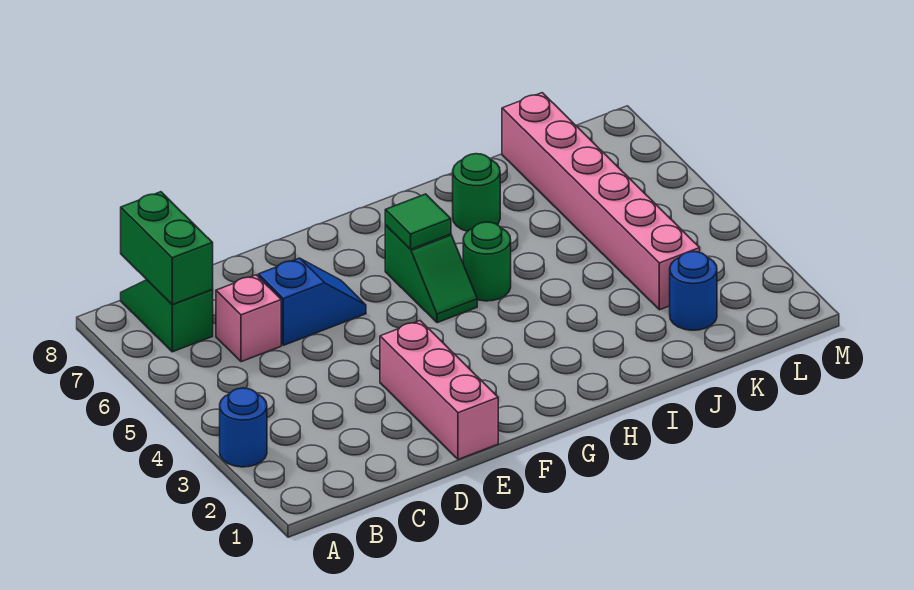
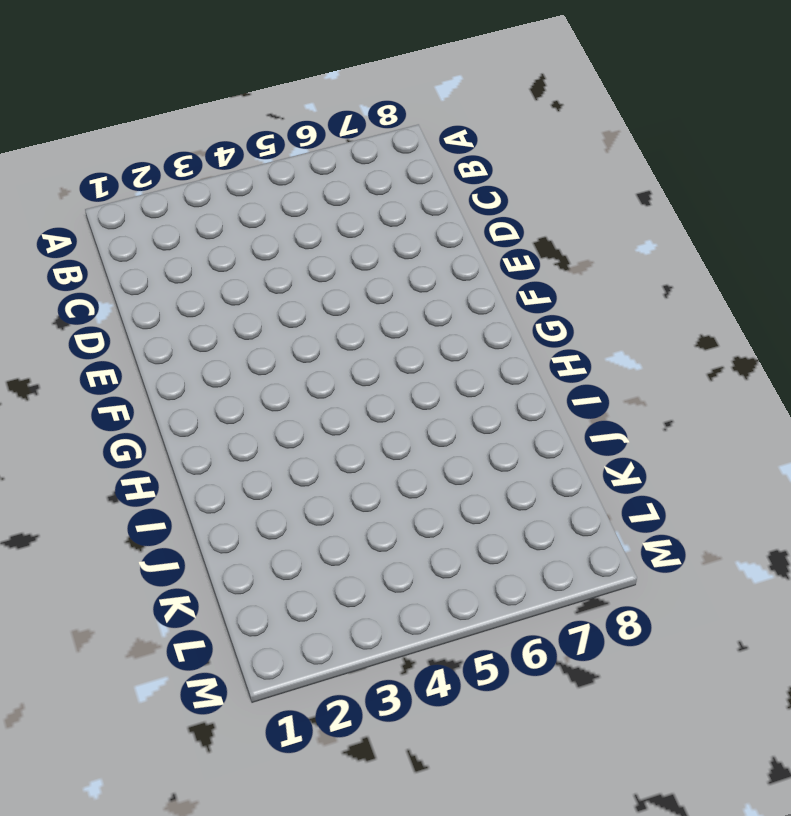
none -> blue 1x1 round brick [220,388,267,467]
none -> green 1x2 slope [121,280,213,352]
none -> pink 1x1 brick [216,275,281,362]

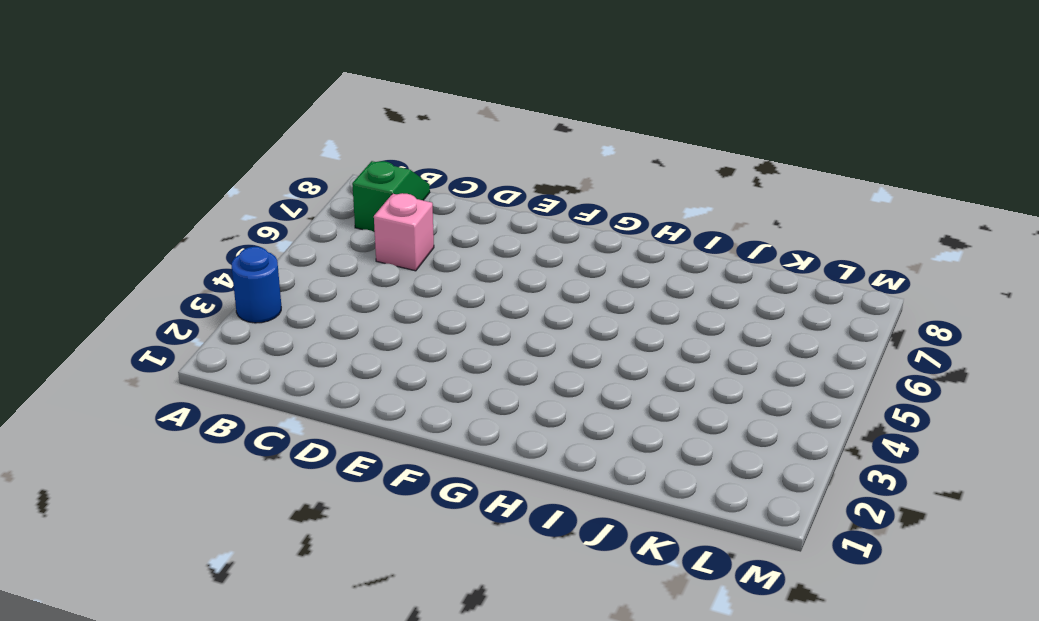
none -> blue 1x2 slope [258,258,366,345]
none -> pink 1x3 brick [380,321,498,459]
none -> green 1x2 slope [385,225,477,323]

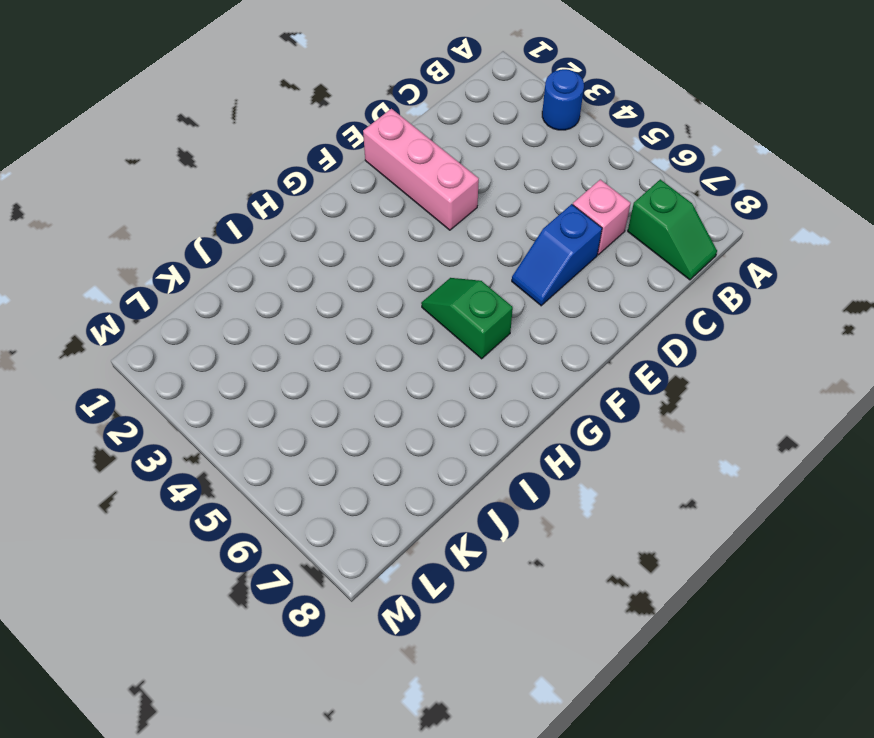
none -> green 1x1 round brick [463,222,511,301]
none -> green 1x1 round brick [453,154,500,232]
none -> blue 1x1 round brick [670,252,717,330]

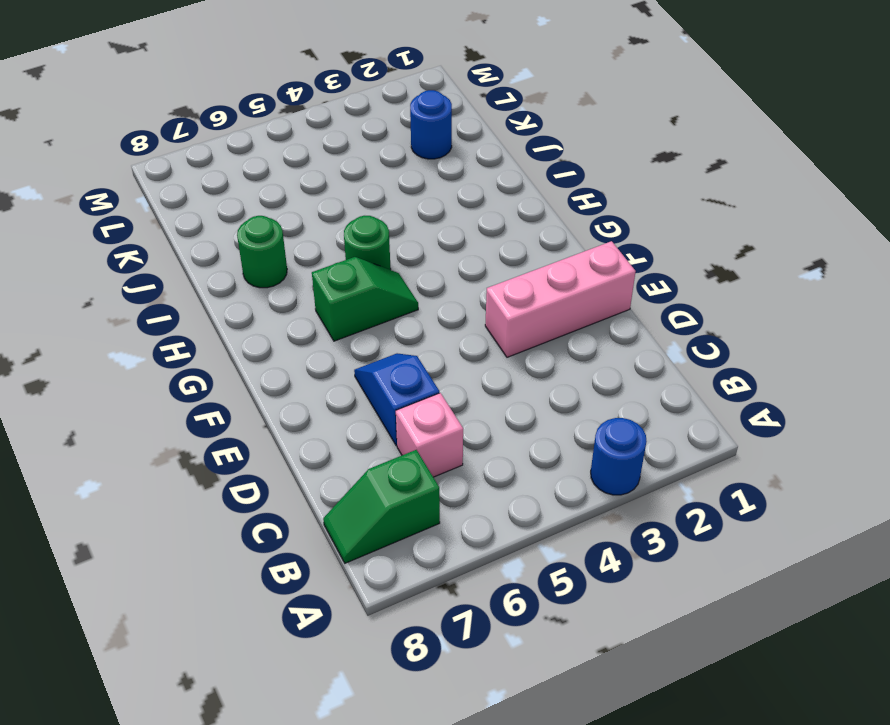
none -> pink 1x6 brick [502,93,700,310]
none -> green 1x2 brick [121,192,213,305]
none -> green 1x1 tile [385,194,451,249]

